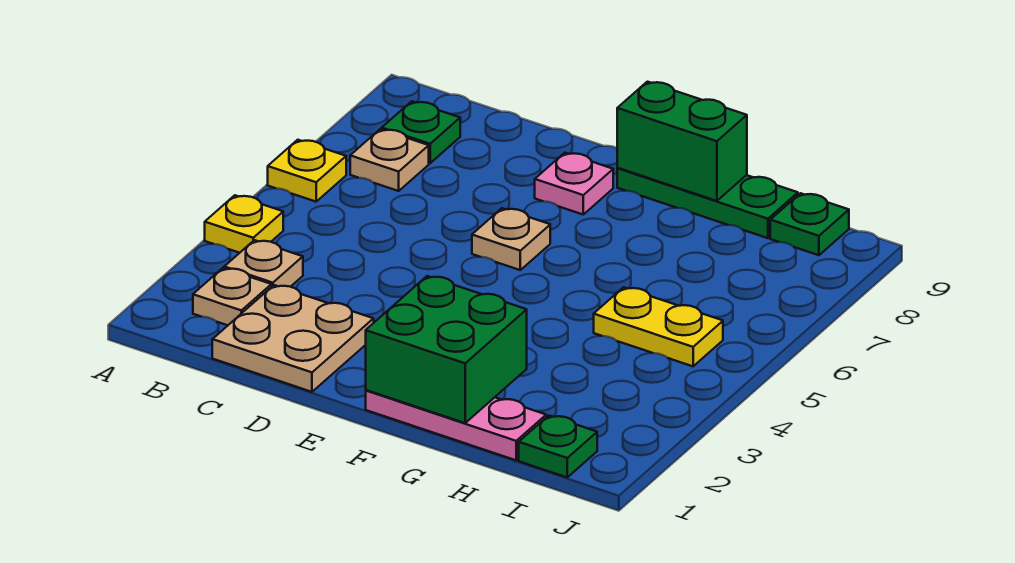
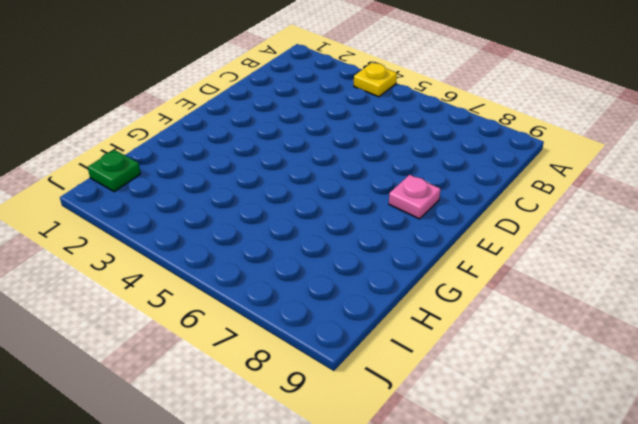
none -> yellow 1x1 plate [268,140,346,202]
none -> tan 1x1 plate [193,268,271,325]
none -> tan 1x1 plate [224,240,303,287]

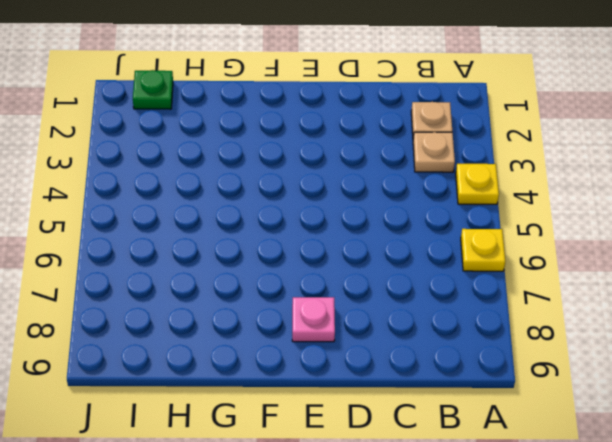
none -> tan 1x1 plate [350,129,429,191]
none -> green 1x1 plate [382,101,460,163]
none -> tan 2x2 plate [212,285,374,392]

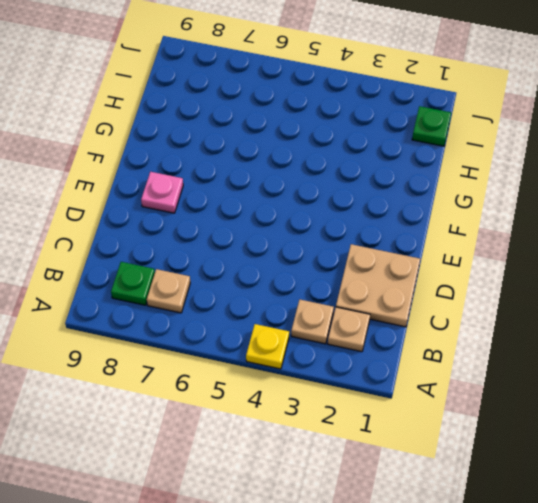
none -> yellow 1x1 plate [268,140,346,202]
none -> tan 1x1 plate [472,208,550,270]
none -> pink 1x3 plate [366,390,546,460]

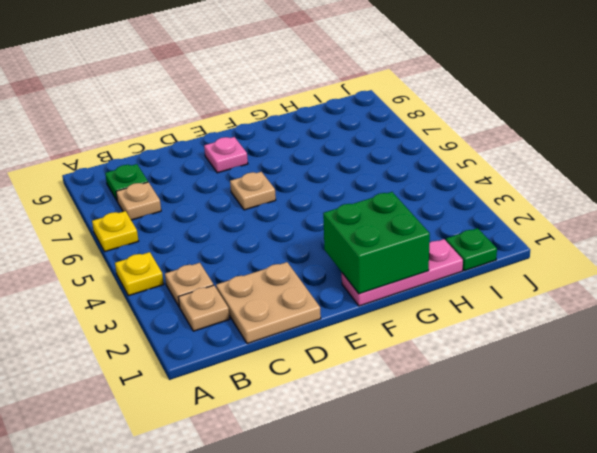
none -> green 1x3 plate [617,168,798,238]
none -> yellow 1x2 plate [594,287,723,366]
none -> green 1x1 plate [770,193,849,255]

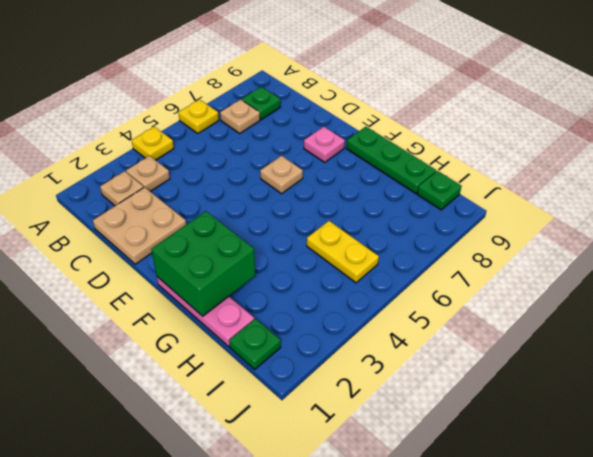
none -> green 1x2 brick [617,82,747,201]

